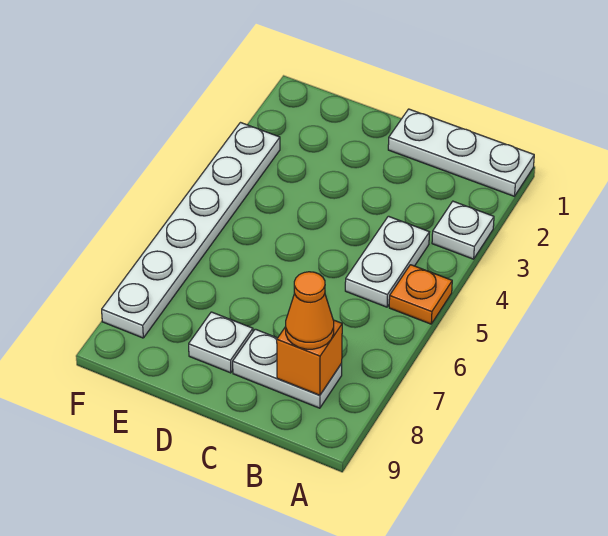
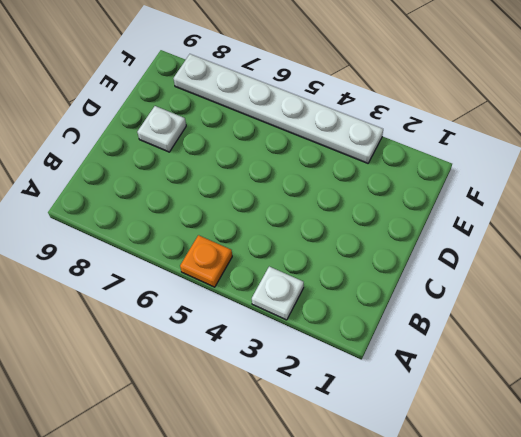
none -> white 1x3 plate [388,109,534,196]
none -> white 1x2 plate [345,216,429,307]

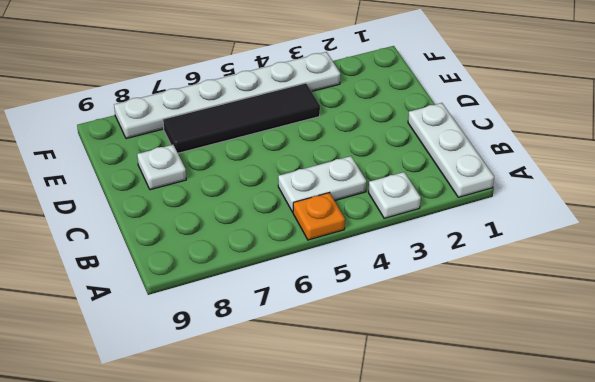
black 1x4 tile [163,83,320,153] -> none
none -> white 1x2 plate [233,329,342,408]
none -> orange 1x1 brick [277,320,342,395]

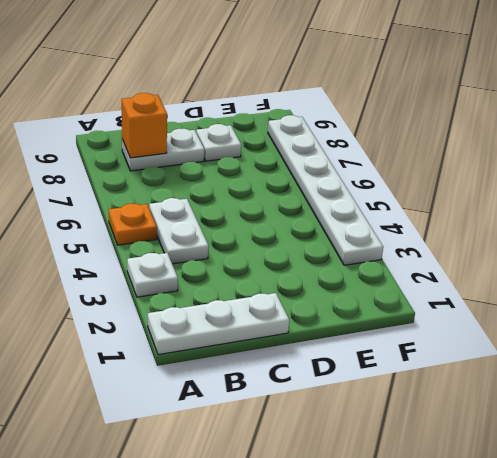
none -> orange 1x1 cone [286,272,334,349]

